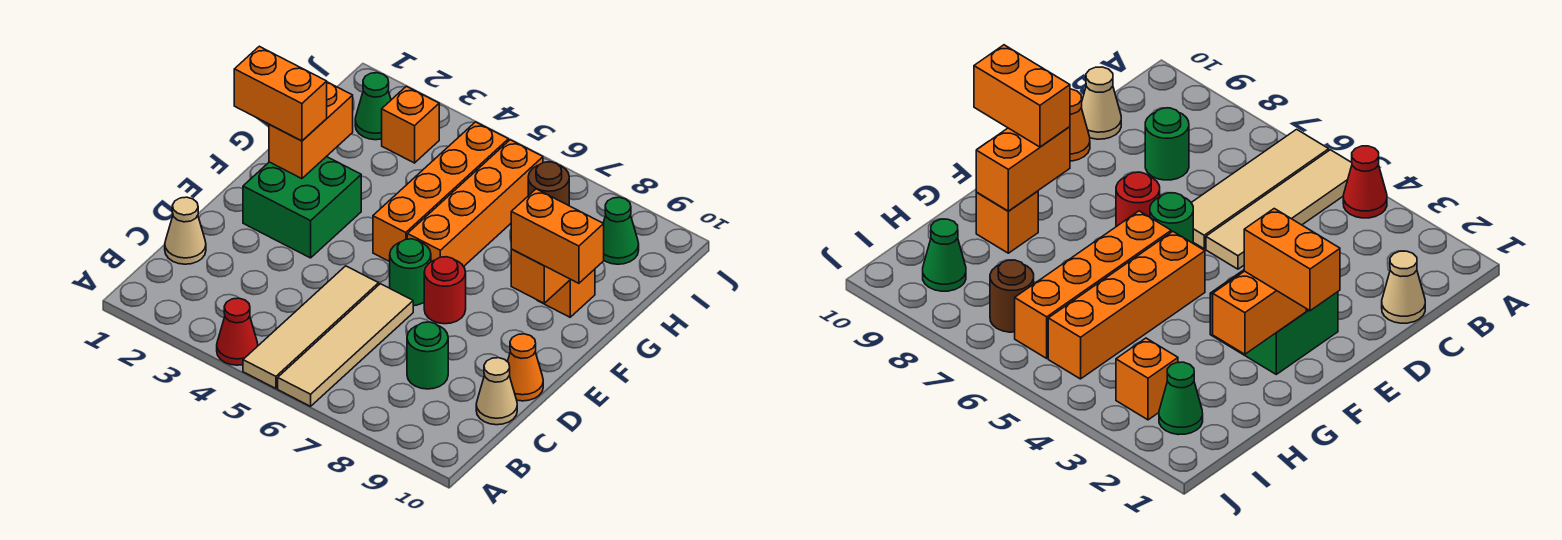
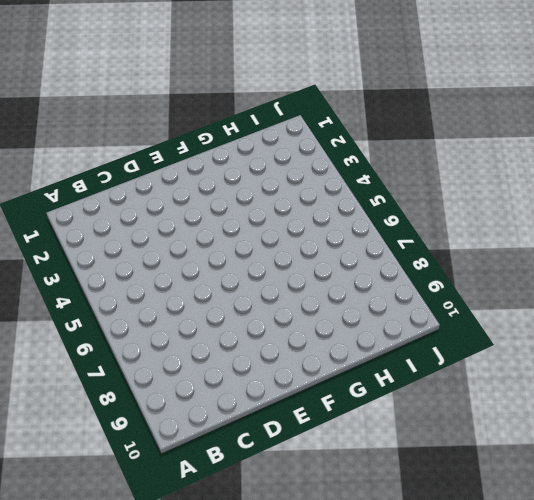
none -> red 1x1 cone [217,298,258,365]
none -> tan 1x4 tile [243,266,379,389]
none -> tan 1x4 tile [278,284,413,406]

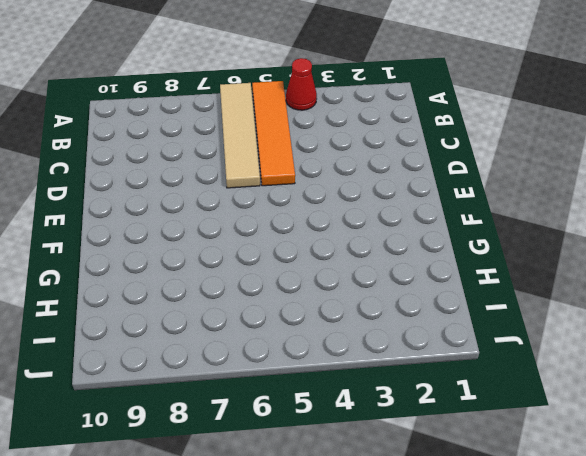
orange 1x4 tile [252,81,295,186] -> tan 1x4 tile [243,266,379,389]
none -> tan 1x1 cone [165,197,206,264]
none -> green 1x1 round brick [407,322,448,389]
none -> tan 1x1 cone [476,358,517,425]

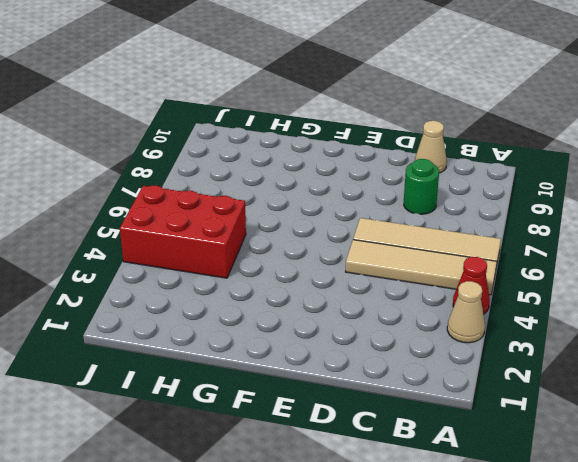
tan 1x1 cone [447,281,485,343] -> tan 1x1 cone moved to [165,197,206,264]
red 2x3 brick [120,186,246,278] -> orange 1x4 brick [373,122,508,262]
none -> orange 1x1 cone [508,334,543,401]
none -> green 2x2 brick [243,156,361,258]
none -> green 1x1 round brick [390,239,431,306]

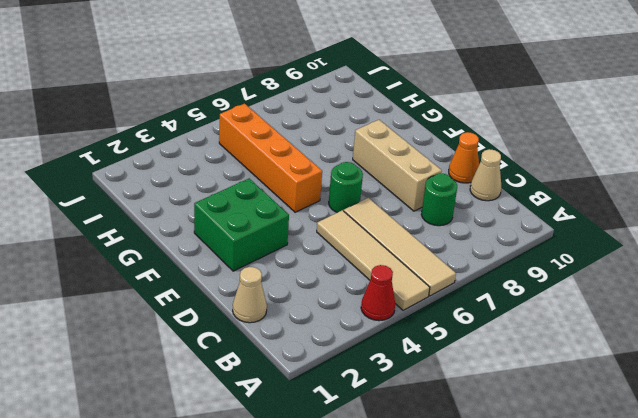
tan 1x3 brick [353,120,442,211] -> none
none -> red 1x1 round brick [424,257,466,324]
none -> orange 1x4 brick [407,140,543,266]
none -> orange 1x1 brick [537,269,595,317]

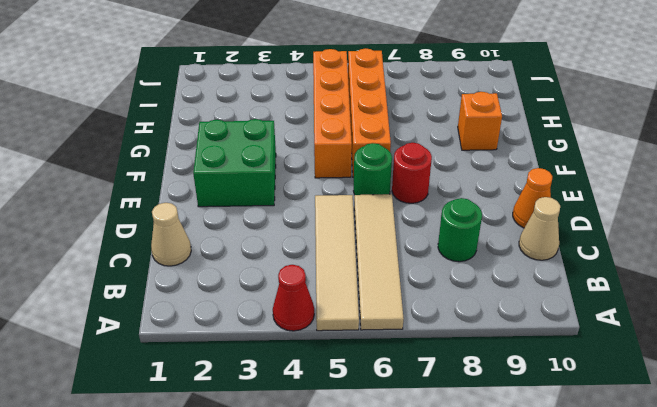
none -> green 1x1 cone [355,73,391,140]
none -> orange 1x1 brick [382,86,439,163]
none -> brown 1x1 round brick [528,162,569,206]

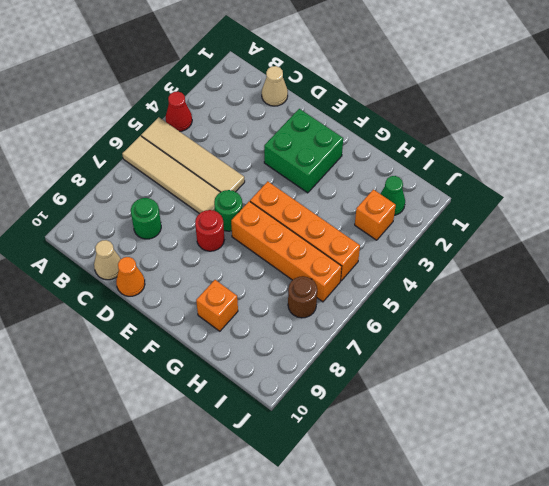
none -> green 1x1 cone [603,197,639,264]
none -> orange 1x2 brick [269,82,353,179]
none -> orange 1x2 brick [511,249,571,303]

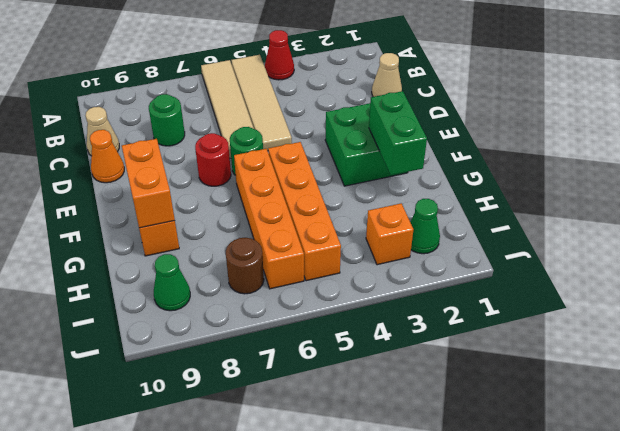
green 1x2 brick [369,91,427,175] -> orange 1x2 brick [269,82,353,179]
none -> orange 1x2 brick [234,46,327,141]
none -> orange 1x2 brick [511,189,604,283]

